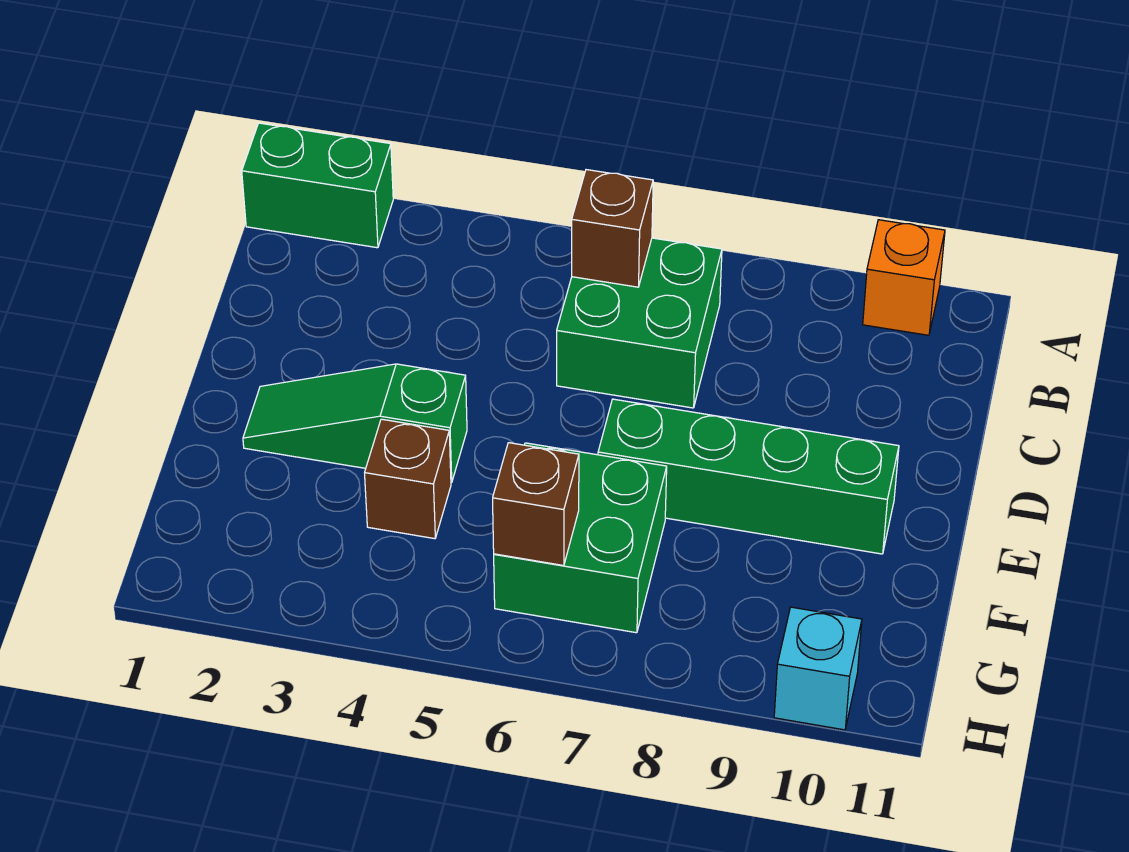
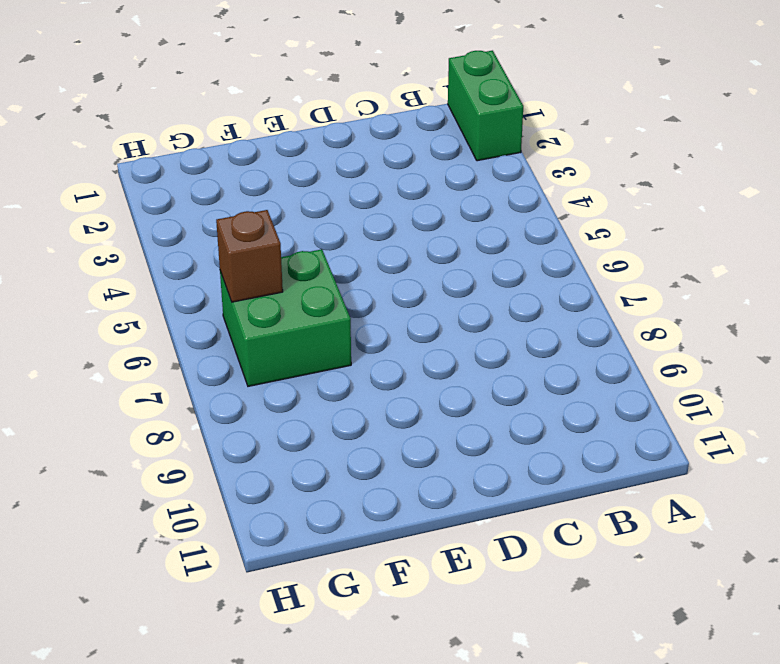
none -> orange 1x1 brick [863,220,945,335]
none -> green 2x2 brick [557,238,722,408]

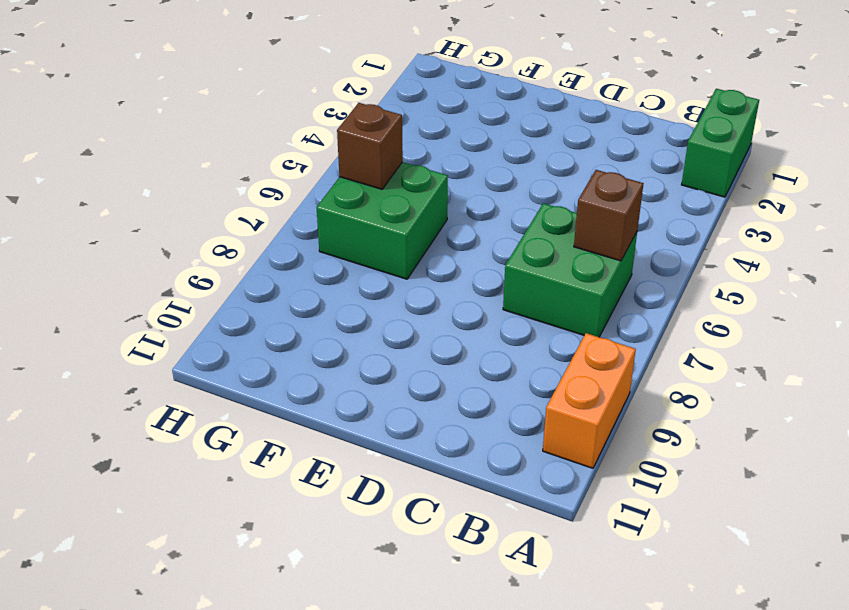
orange 1x2 brick [543,333,636,468] -> orange 1x1 brick [863,220,945,335]
none -> green 1x3 slope [243,364,467,483]
none -> green 1x4 brick [598,399,899,554]

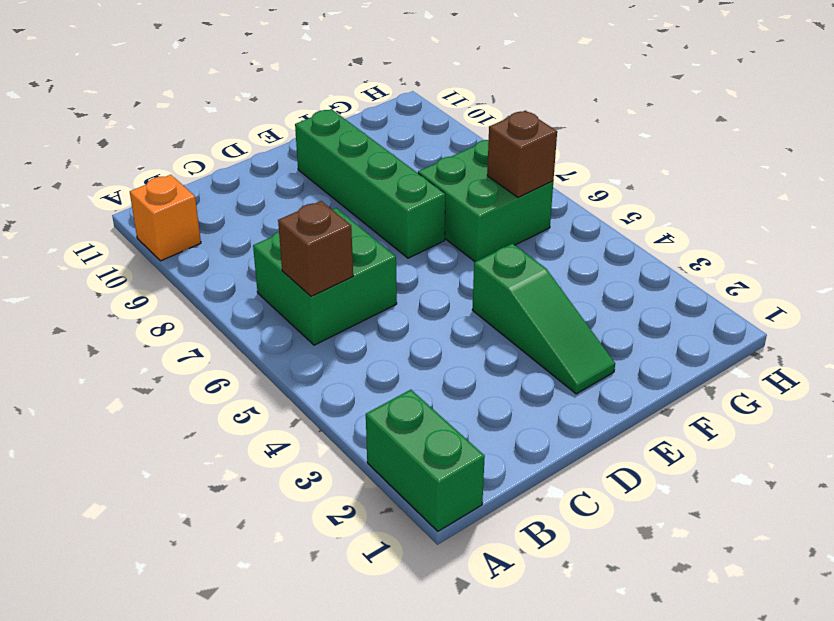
none -> brown 1x1 brick [365,419,451,539]
none -> cyan 1x1 brick [774,607,862,730]

